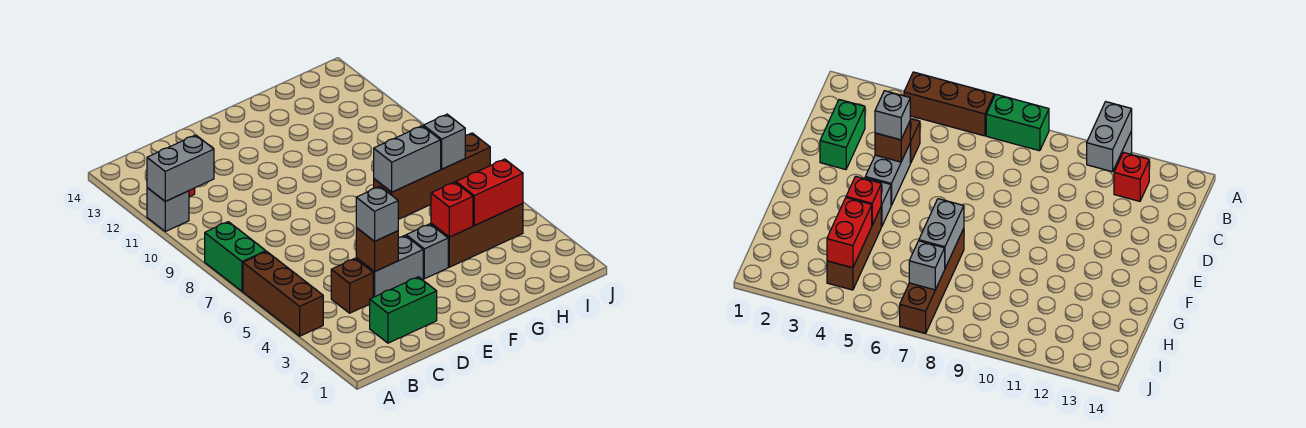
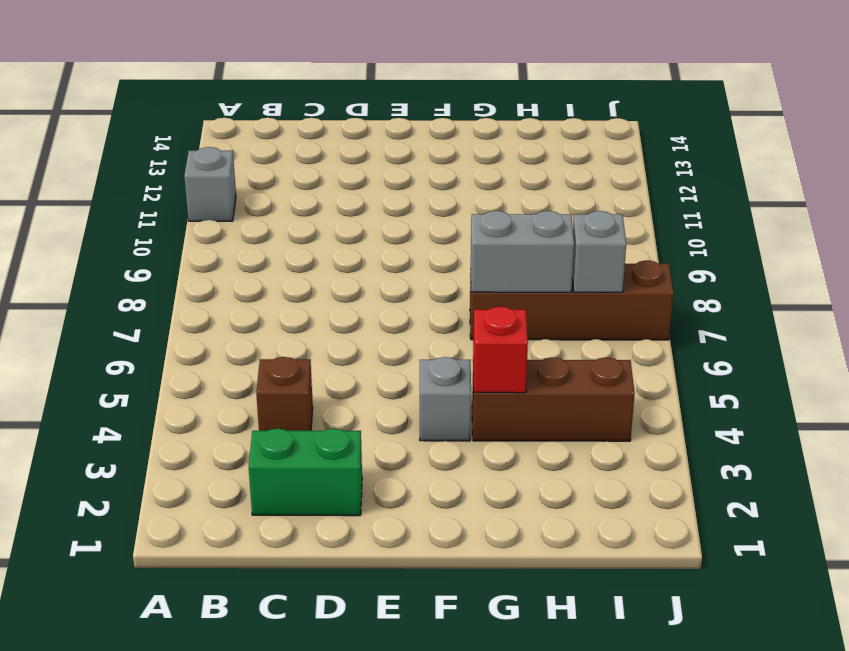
none -> brown 1x3 brick [243,251,323,336]
none -> green 1x2 brick [205,222,266,291]
none -> red 1x1 brick [1114,152,1149,201]

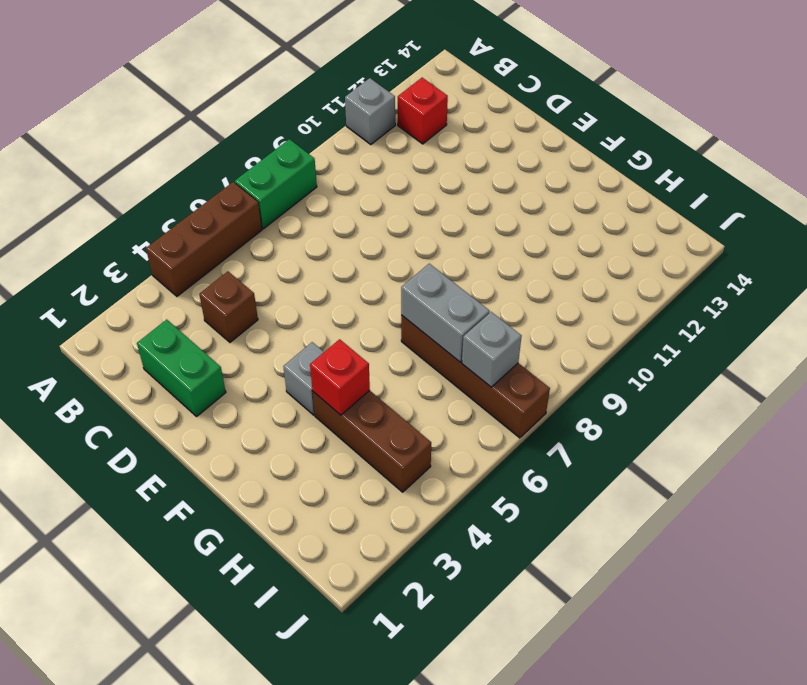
none -> grey 1x2 brick [356,235,423,297]
none -> grey 1x2 brick [147,135,214,201]
none -> brown 1x1 brick [356,228,398,272]

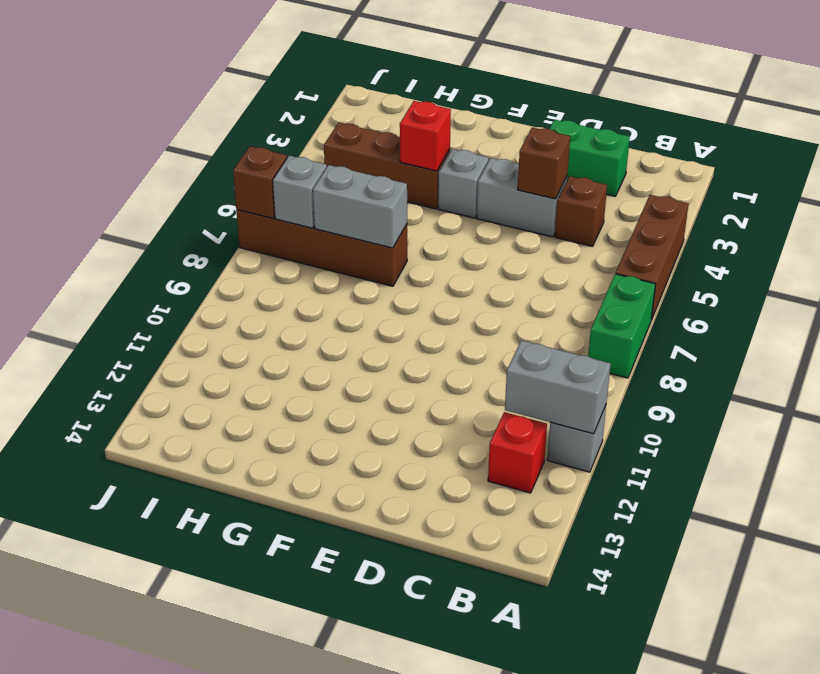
brown 1x1 brick [233,146,287,218] -> none
none -> red 1x2 brick [456,159,523,226]
none -> grey 1x1 brick [356,187,398,241]

